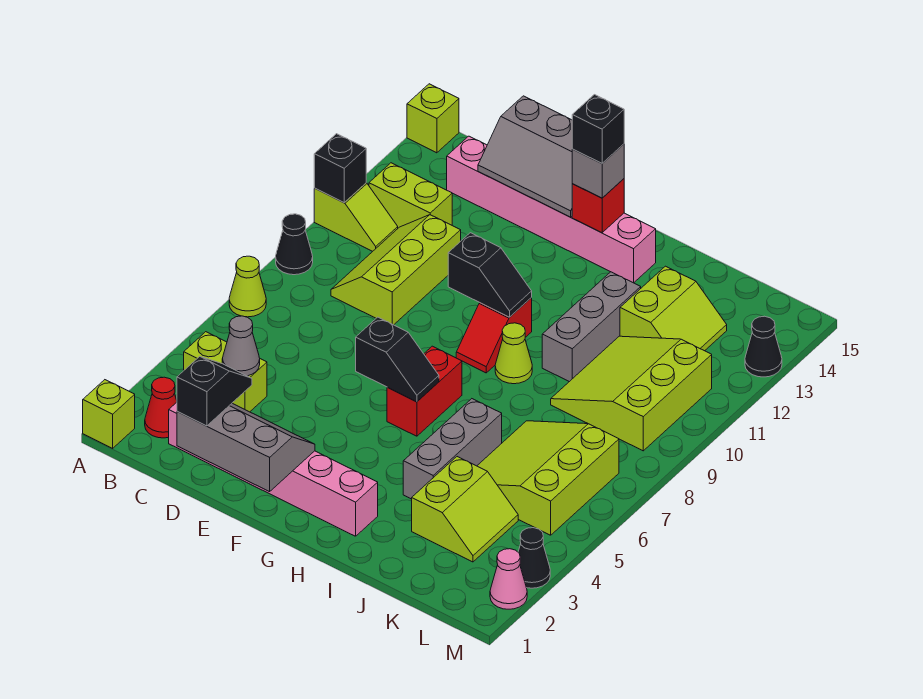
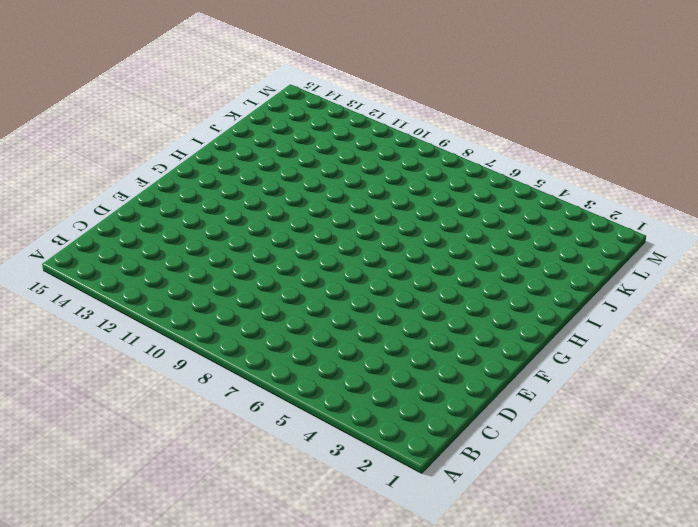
none -> lime 1x1 brick [83,380,135,448]
none -> lime 1x1 cone [229,256,266,317]
none -> black 1x1 cone [276,214,313,275]
none -> lime 1x2 slope [314,183,398,251]

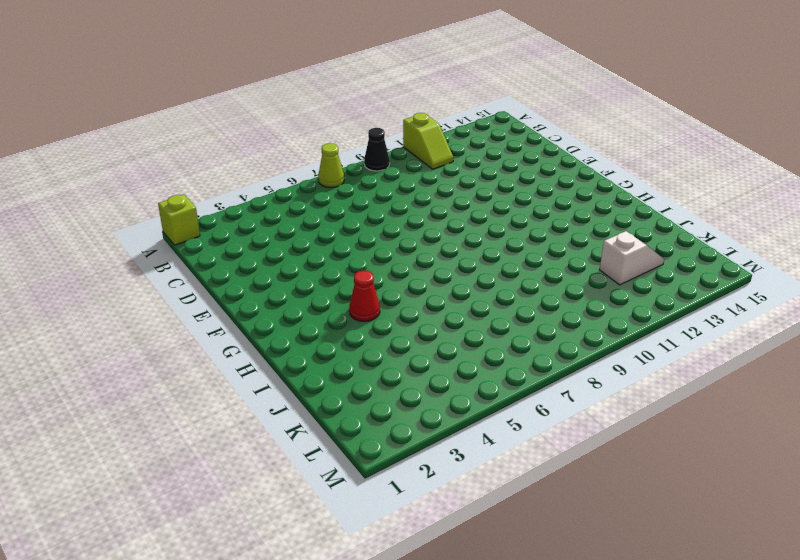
red 1x1 cone [349,270,380,322] -> red 1x1 cone moved to [145,377,177,438]
white 1x2 slope [600,231,664,285] -> lime 2x2 slope [620,266,727,351]
none -> lime 1x1 brick [407,84,459,153]
none -> lime 1x2 brick [184,332,267,412]
none -> lime 1x2 brick [369,163,452,228]
none -> pink 1x6 brick [169,402,378,536]

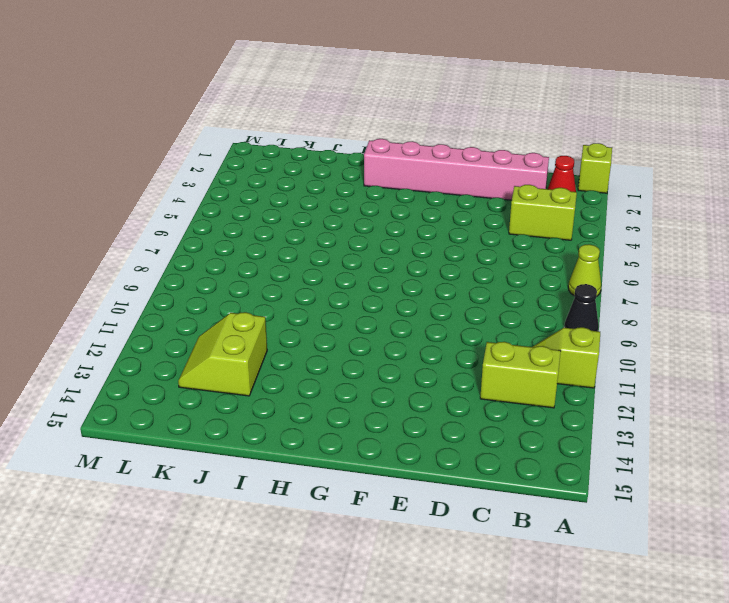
none -> lime 1x1 brick [407,84,459,153]
none -> lime 2x3 slope [331,215,461,325]
none -> pink 1x6 brick [447,136,656,283]
none -> red 1x2 brick [387,346,462,436]

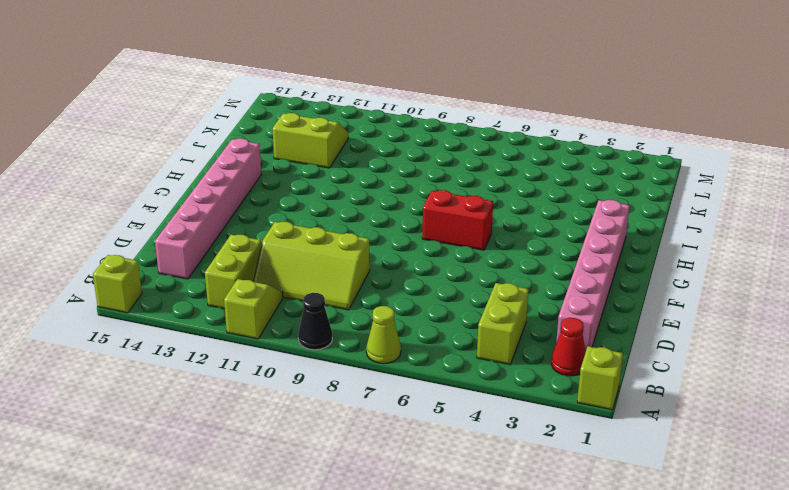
none -> red 1x2 slope [456,298,532,373]
none -> lime 1x1 cone [495,323,532,384]
none -> grey 1x3 brick [403,399,502,499]
none -> grey 1x3 brick [542,272,641,382]

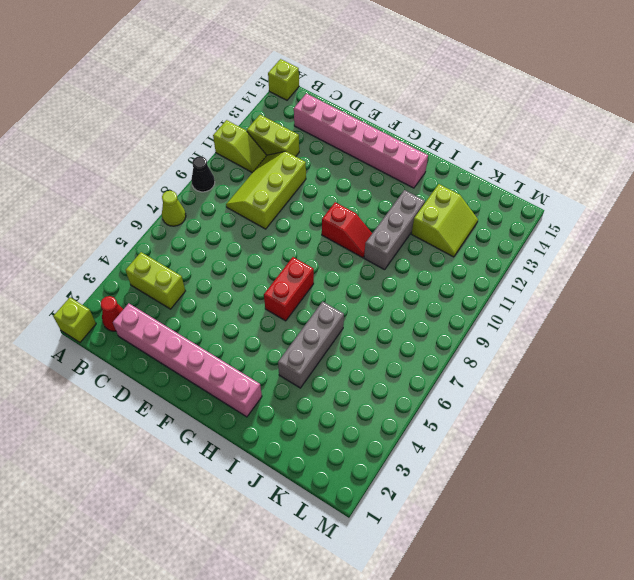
red 1x2 slope [322,202,372,258] -> red 1x2 slope turned to [456,298,532,373]
none -> lime 1x1 cone [495,323,532,384]
none -> lime 2x2 slope [412,457,518,562]
none -> lime 3x3 slope [477,421,619,535]
none -> lime 3x3 slope [551,336,712,451]

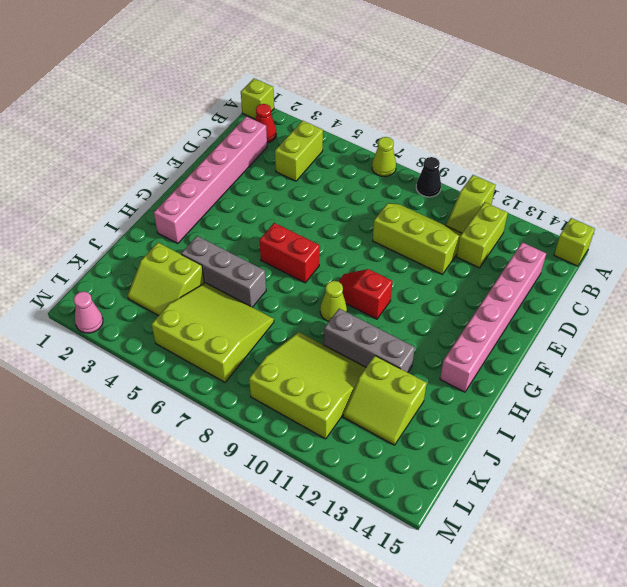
none -> black 1x1 cone [518,528,550,588]
none -> black 1x1 cone [745,316,782,377]
none -> black 1x1 brick [314,134,366,203]
none -> grey 1x1 cone [222,316,260,376]

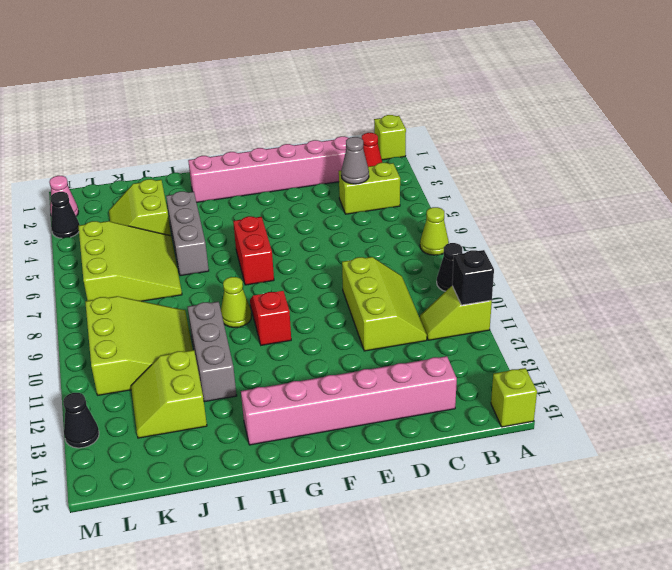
none -> lime 1x2 brick [369,163,452,228]
none -> grey 2x3 slope [177,403,315,492]
none -> grey 2x3 slope [478,96,572,217]
none -> black 1x2 slope [356,317,439,402]

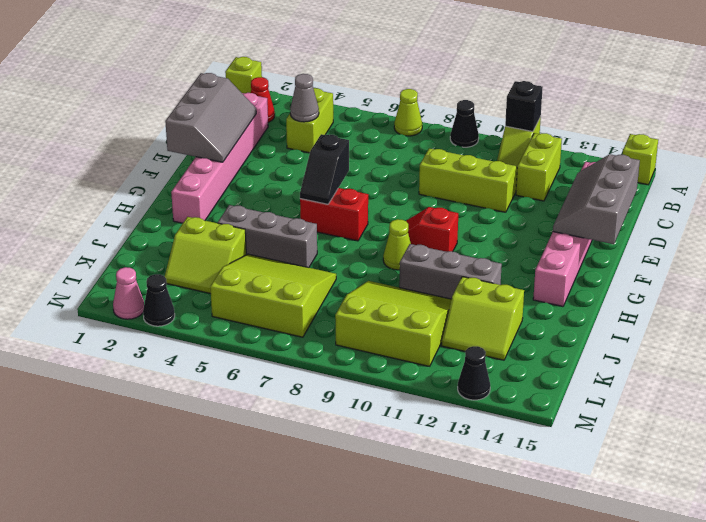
none -> black 1x2 slope [448,233,532,317]
none -> red 1x1 brick [572,179,624,233]
none -> black 1x2 slope [177,356,252,426]
none -> grey 1x1 brick [572,144,624,198]

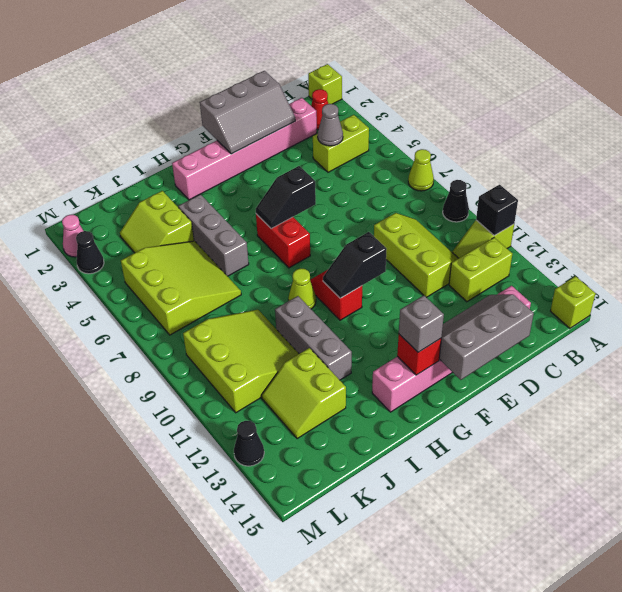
none -> black 1x2 slope [177,356,252,426]
none -> black 1x1 brick [572,95,624,163]

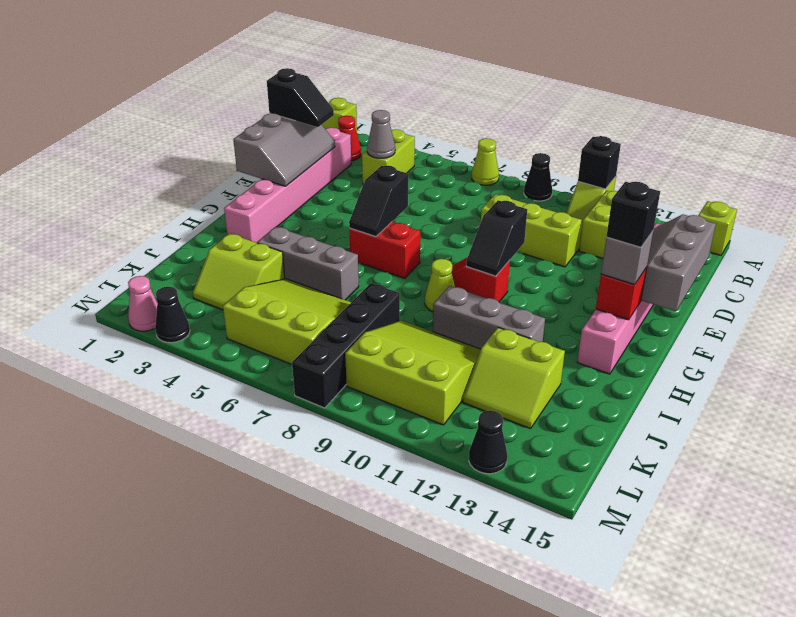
black 1x4 brick [292,283,400,408] -> none

